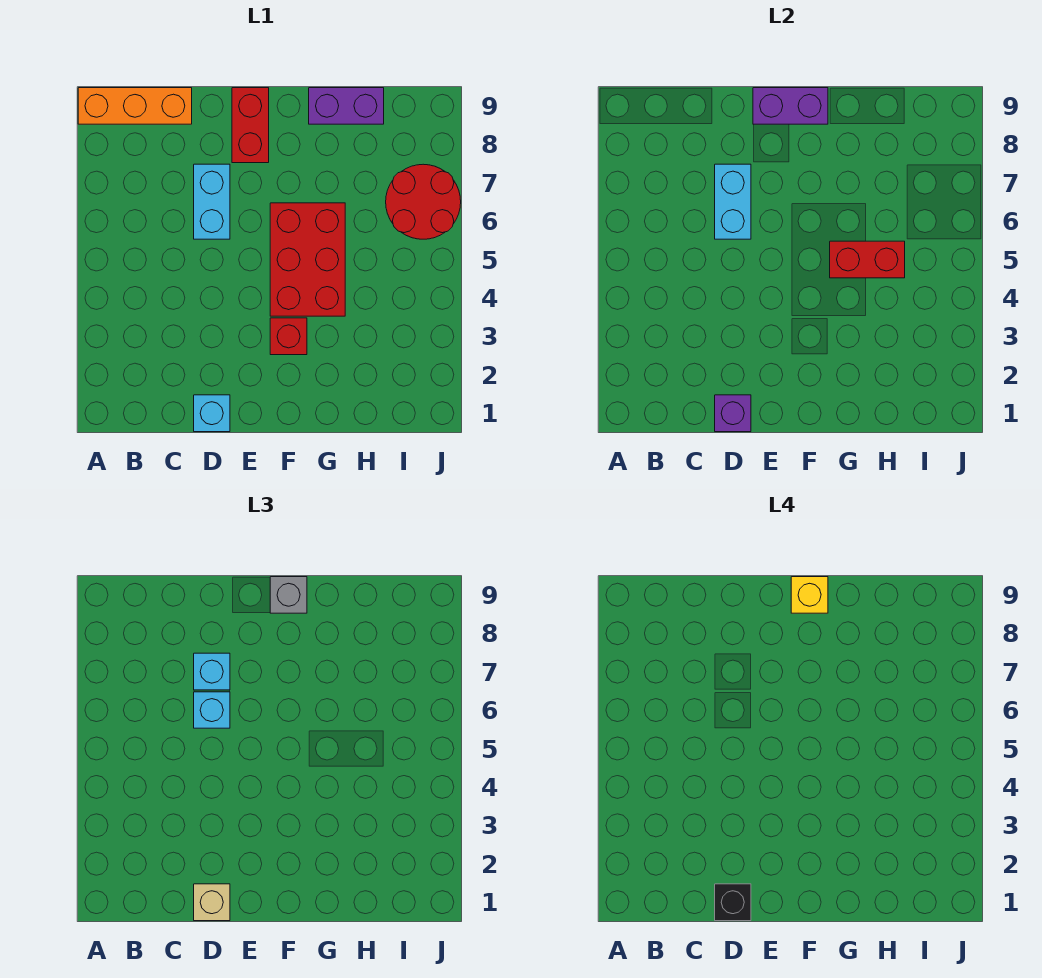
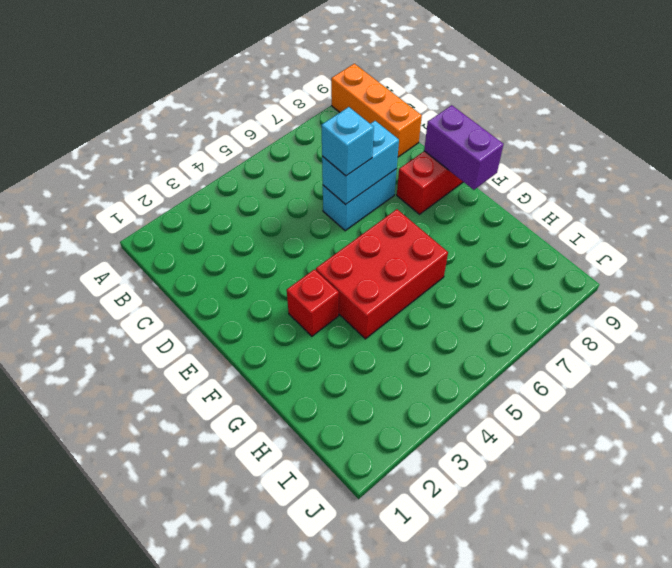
none -> cyan 1x1 brick [194,395,230,432]
none -> purple 1x2 brick [309,88,384,124]
none -> red 2x2 round brick [386,164,461,239]

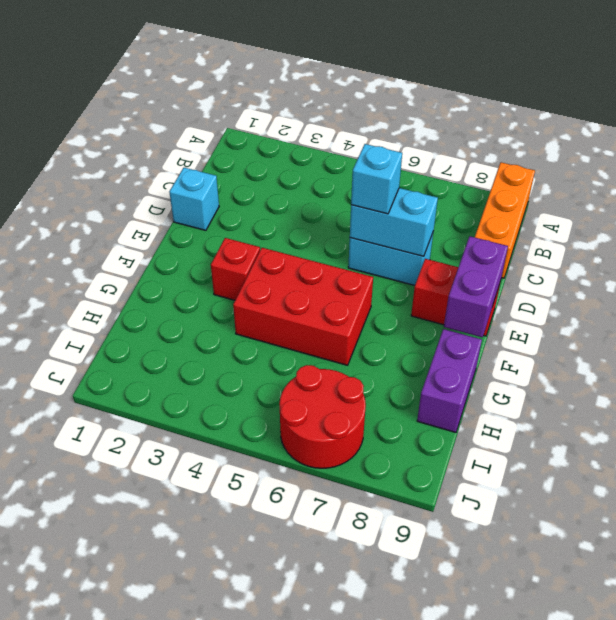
none -> purple 1x1 brick [715,395,751,432]
none -> red 1x2 brick [830,241,905,278]
none -> tan 1x1 brick [194,884,230,921]

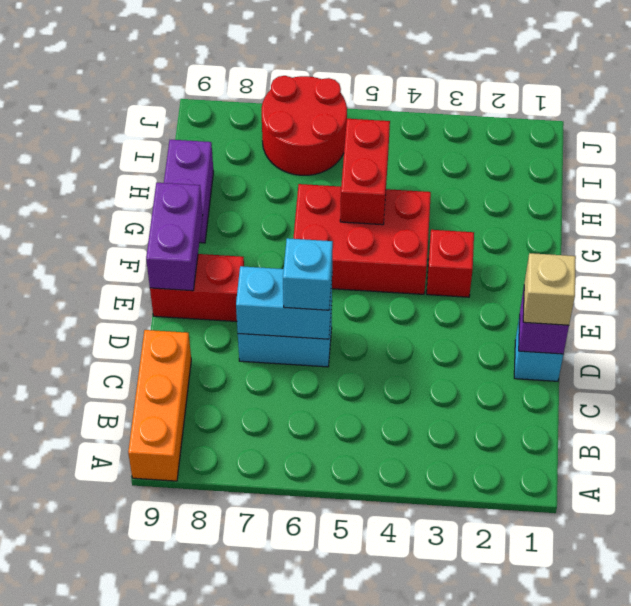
none -> cyan 1x1 brick [194,653,230,690]
none -> grey 1x1 brick [270,577,307,613]
none -> black 1x1 brick [715,884,751,921]

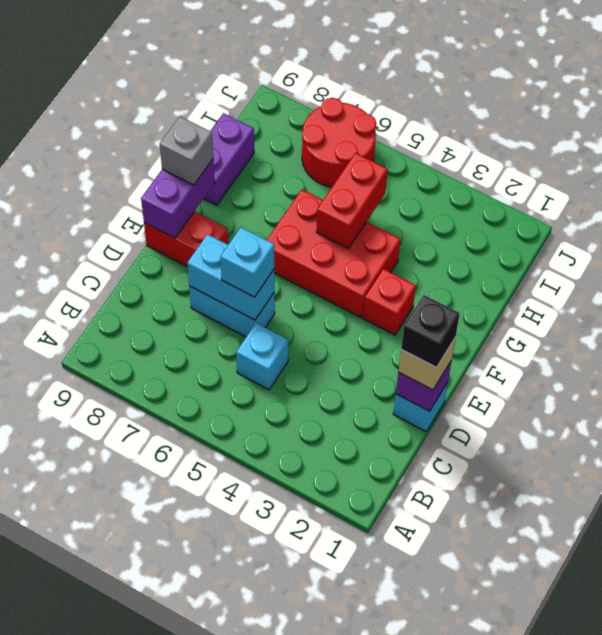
cyan 1x1 brick [236,323,288,390] -> cyan 1x1 brick moved to [194,653,230,690]
none -> orange 1x3 brick [78,88,192,124]
none -> yellow 1x1 brick [791,577,828,613]

